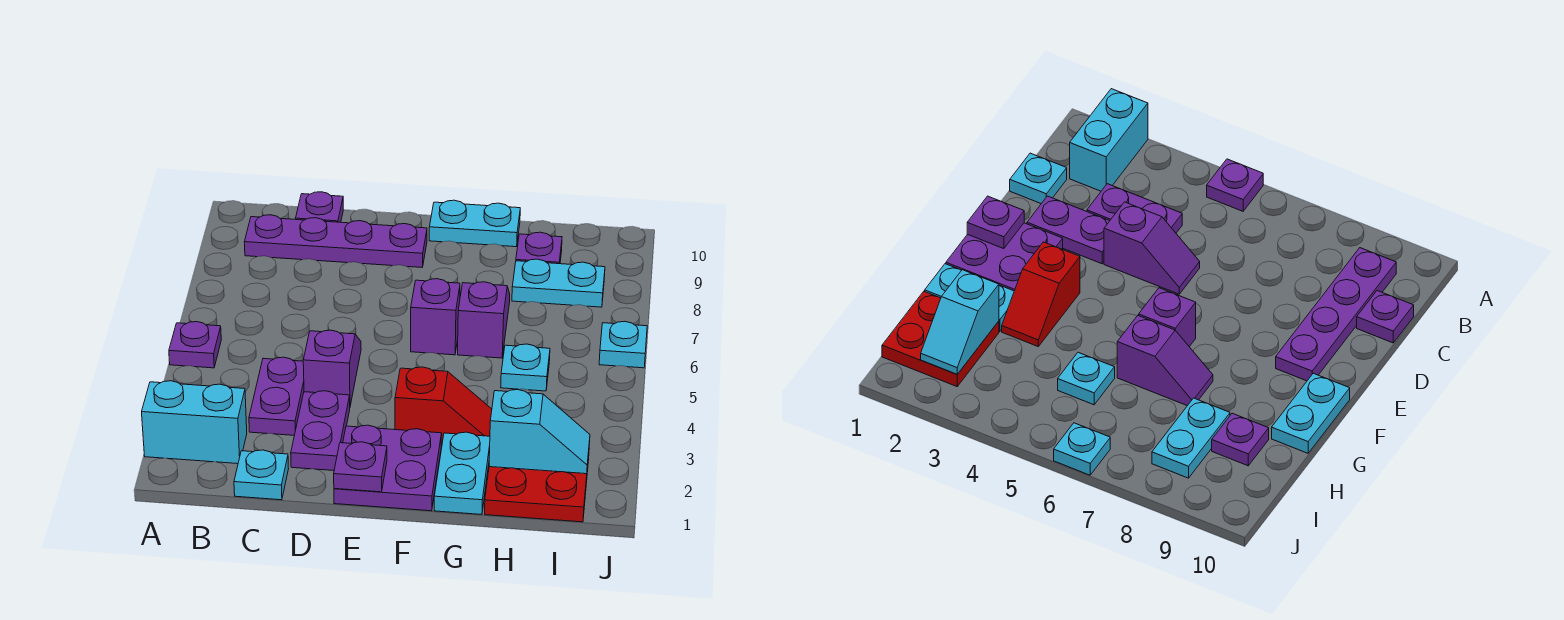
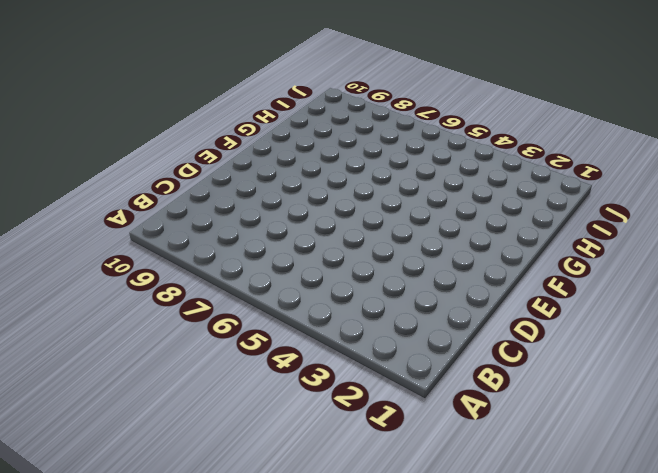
none -> cyan 1x2 brick [142,381,247,464]
none -> purple 1x1 plate [169,322,221,368]
none -> purple 1x4 plate [244,215,427,267]

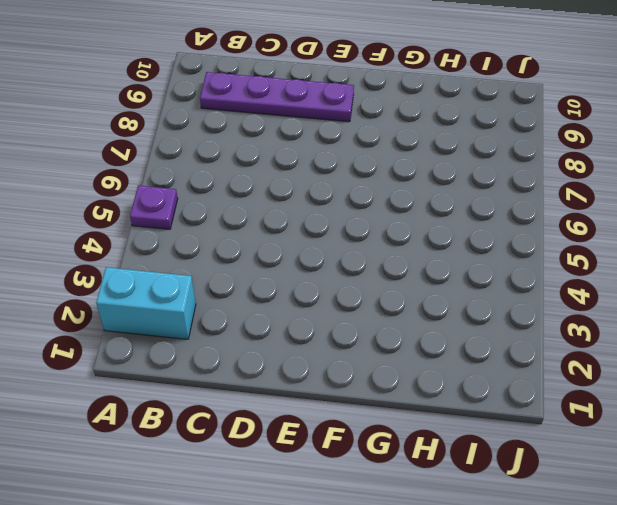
none -> cyan 1x1 plate [234,450,289,500]
none -> purple 1x2 plate [249,357,304,435]
none -> purple 1x1 plate [296,192,343,222]

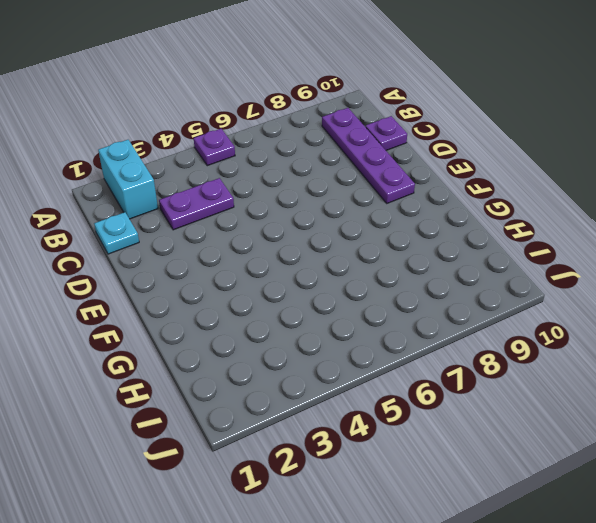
none -> purple 1x2 plate [291,391,350,471]
none -> purple 1x2 slope [303,330,361,406]
none -> purple 2x2 plate [334,425,442,511]

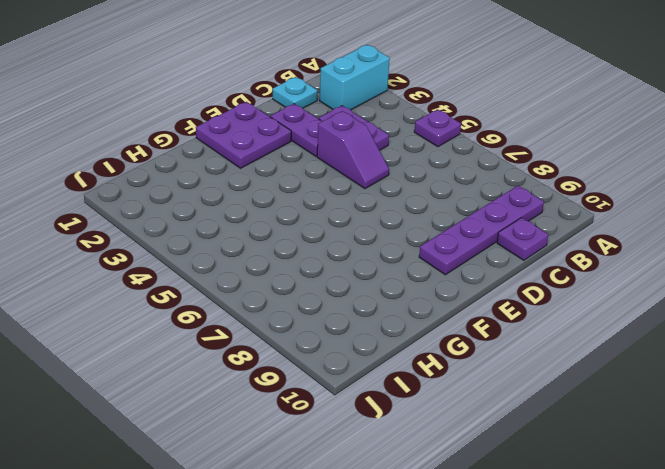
none -> red 1x2 slope [395,367,492,446]
none -> purple 1x1 brick [411,279,460,355]
none -> cyan 1x2 plate [429,200,520,247]

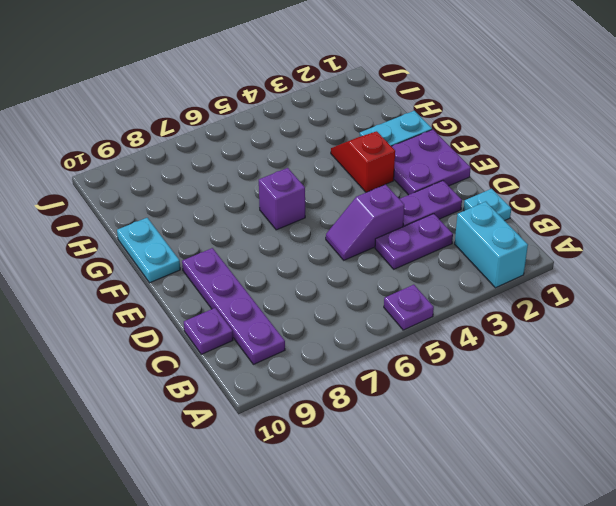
none -> purple 1x2 slope [458,282,510,358]
none -> red 2x2 plate [485,454,589,522]
none -> cyan 1x1 plate [501,344,550,391]

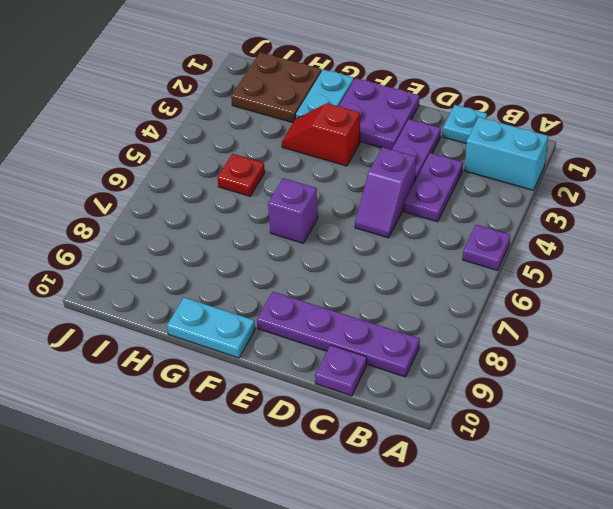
brown 2x2 plate [231,52,322,123] -> red 2x2 plate [485,454,589,522]
red 1x1 plate [217,154,265,196] -> cyan 1x1 plate [501,344,550,391]
none -> purple 1x2 slope [458,282,510,358]
none -> cyan 1x2 plate [512,259,605,307]
none -> purple 1x1 plate [516,232,562,264]

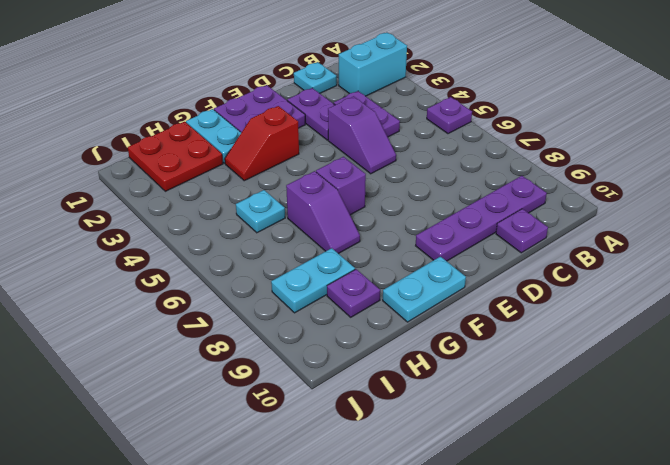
none -> cyan 1x1 plate [599,321,647,368]
none -> purple 1x1 plate [334,442,387,492]
none -> cyan 1x2 slope [489,390,590,474]

